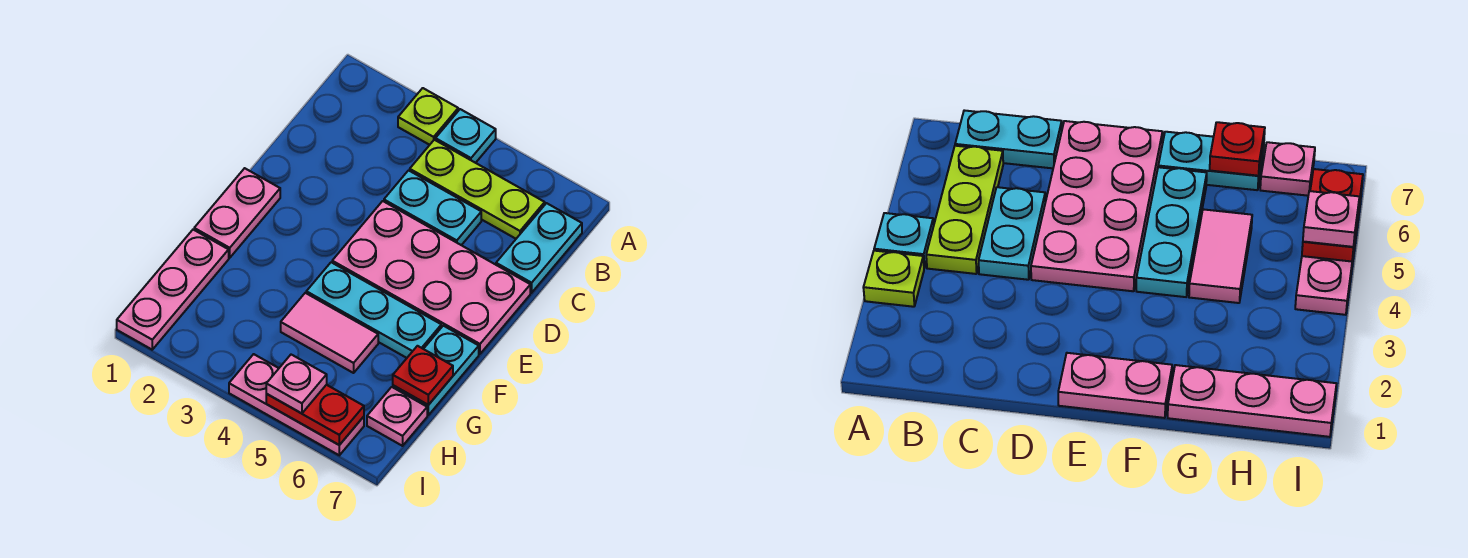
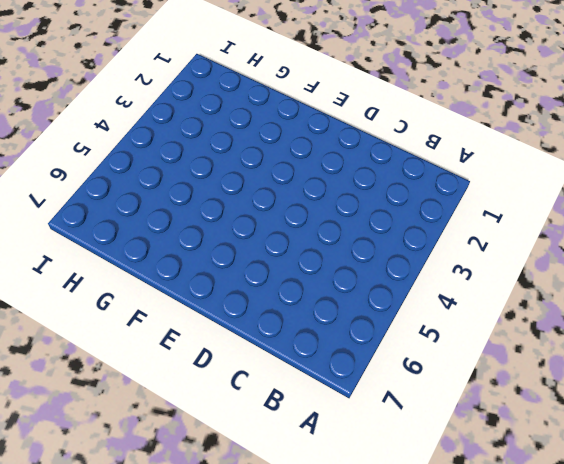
none -> lime 1x1 plate [398,88,458,145]
none -> cyan 1x1 plate [435,109,496,163]
none -> lime 1x3 plate [410,140,545,239]

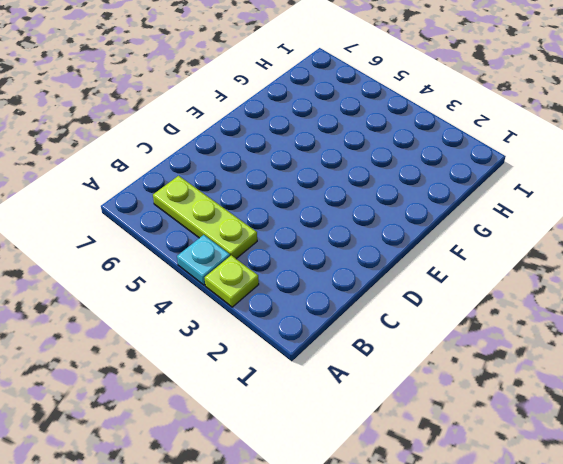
none -> cyan 1x2 plate [496,203,582,293]
none -> cyan 1x2 plate [384,170,481,245]
none -> pink 2x4 plate [332,201,530,354]

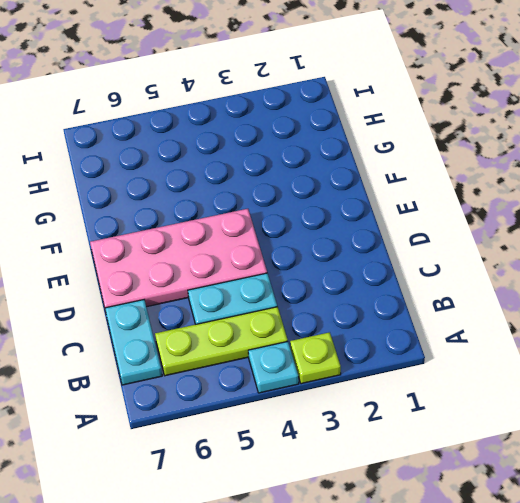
none -> pink 1x2 plate [194,168,280,258]
none -> cyan 1x3 plate [306,262,441,358]
none -> cyan 1x2 plate [393,326,479,415]

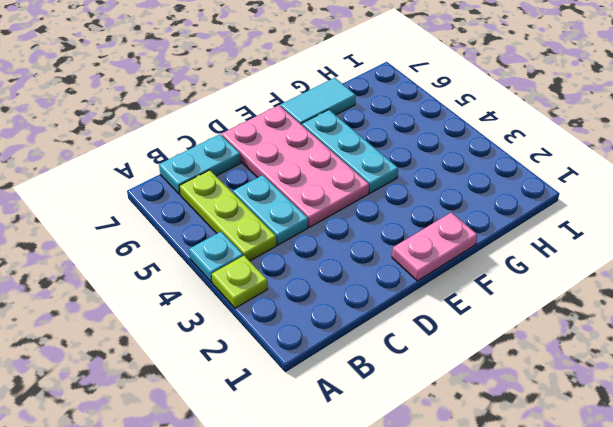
cyan 1x2 tile [280,78,356,125] -> cyan 1x2 plate [393,326,479,415]
none -> pink 1x3 plate [117,230,229,350]
none -> pink 1x2 tile [281,293,378,373]
none -> pink 1x1 plate [367,387,427,446]

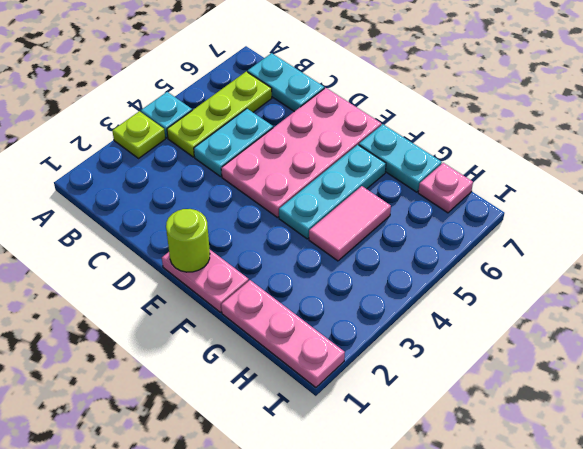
lime 1x1 round brick [166,209,210,272] -> none
none -> pink 1x3 plate [229,354,364,455]
none -> red 1x1 plate [393,346,453,405]
none -> red 1x2 plate [266,385,364,445]

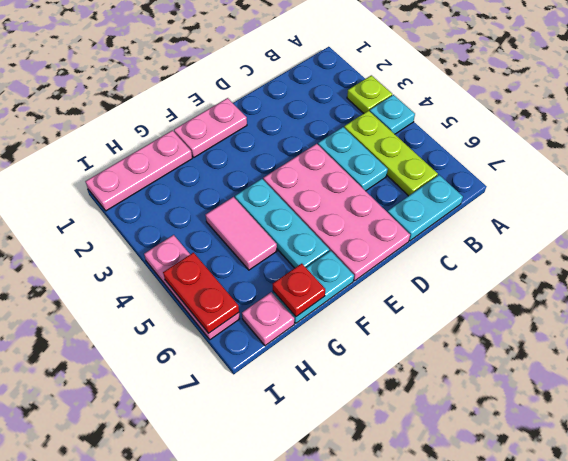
none -> pink 1x1 plate [266,355,327,413]

